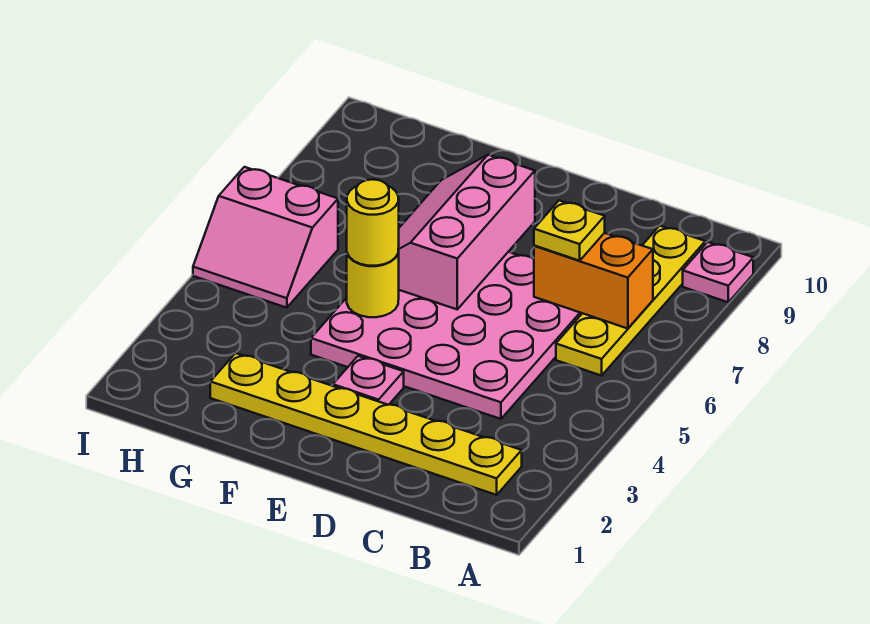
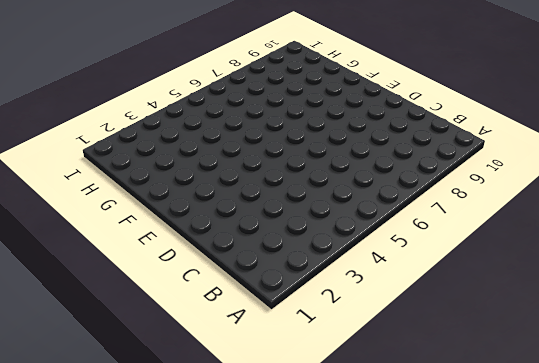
none -> pink 1x1 plate [683,242,753,302]
none -> yellow 1x6 plate [210,353,522,495]

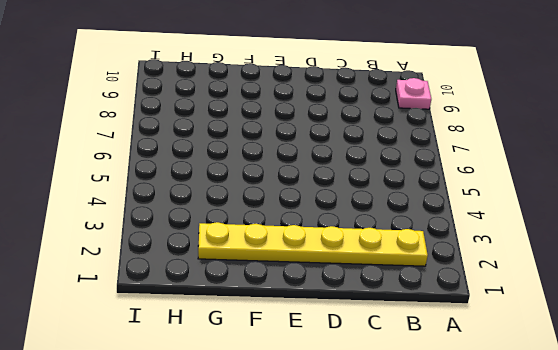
none -> yellow 1x4 plate [556,226,705,376]
none -> pink 4x4 plate [311,252,582,419]

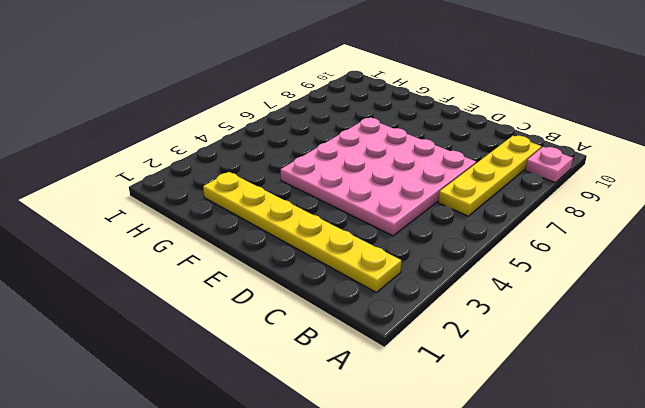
none -> pink 1x1 plate [333,356,404,405]
none -> pink 2x2 slope [193,167,338,308]

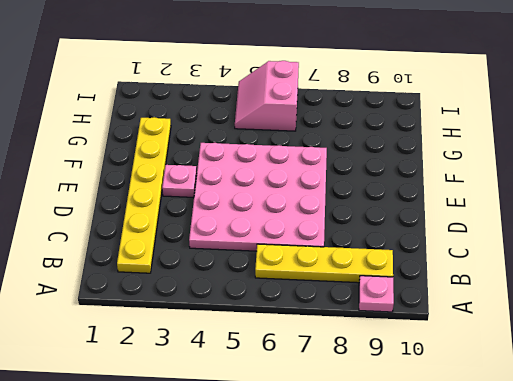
none -> orange 1x2 brick [534,233,653,329]
none -> pink 2x3 slope [399,155,535,309]

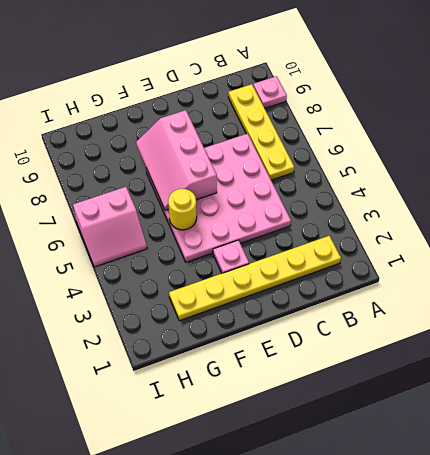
none -> orange 1x2 brick [534,233,653,329]
none -> yellow 1x1 plate [534,200,605,261]

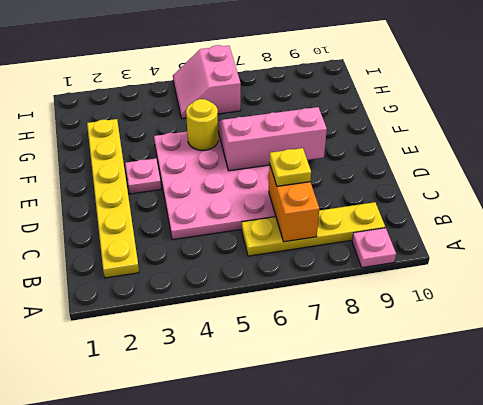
none -> yellow 1x1 round brick [347,179,399,266]

